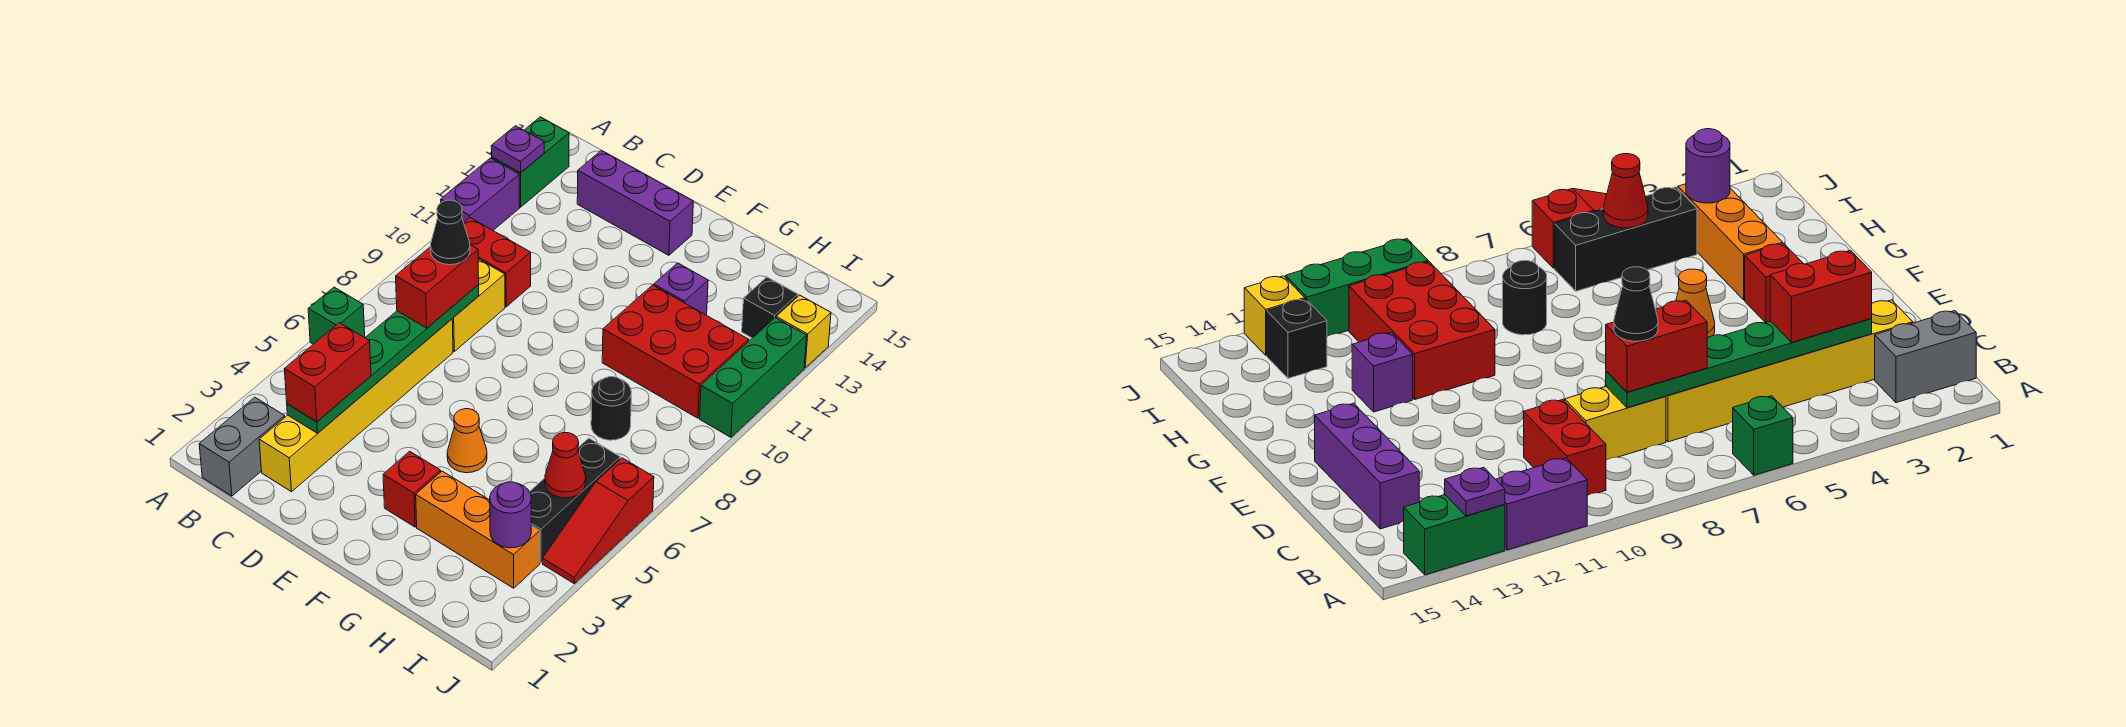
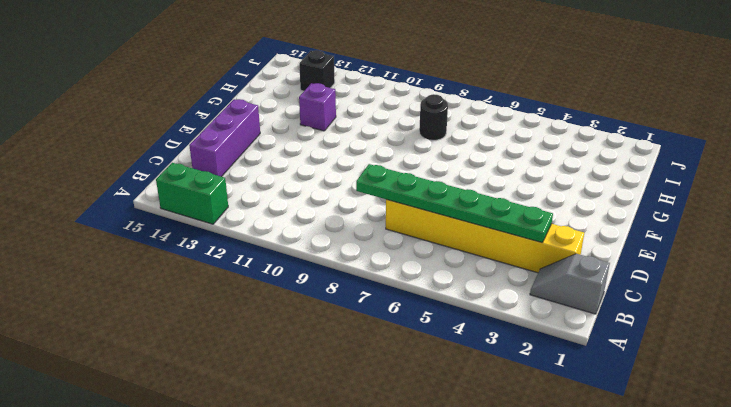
grey 1x2 slope [530,254,610,314] -> grey 1x2 brick [199,397,285,496]
none -> green 1x1 brick [308,287,365,344]
none -> purple 1x2 brick [441,158,520,230]
none -> red 1x2 brick [464,218,531,307]

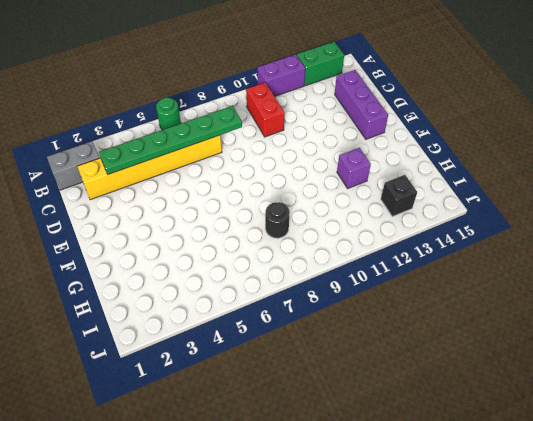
green 1x1 round brick [156,98,181,130] -> green 1x1 brick [308,287,365,344]
none -> yellow 1x2 brick [452,259,505,351]
none -> red 1x1 brick [383,451,441,527]
none -> orange 1x1 cone [447,409,487,473]

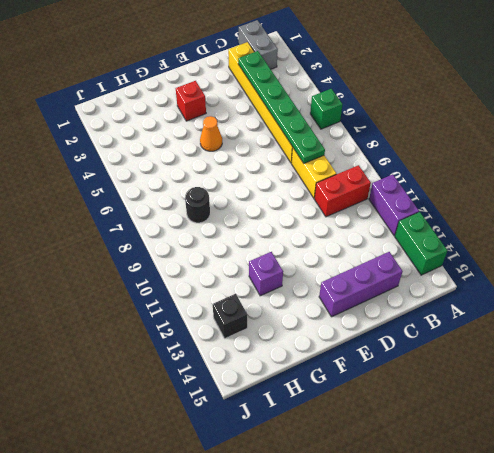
none -> orange 1x3 brick [416,471,540,588]
none -> red 2x3 brick [602,285,749,418]
none -> black 1x3 brick [530,438,620,563]

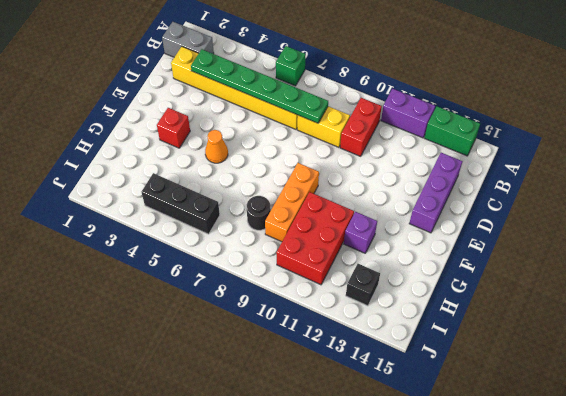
orange 1x3 brick [265,163,319,242] -> orange 1x3 brick moved to [416,471,540,588]
none -> red 1x3 slope [543,458,654,583]
none -> green 1x3 brick [700,318,807,437]
none -> yellow 1x1 brick [776,295,831,368]

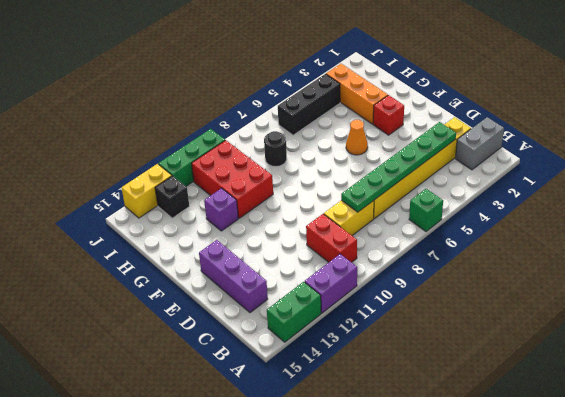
yellow 1x2 brick [122,164,172,218] -> yellow 1x1 brick [776,295,831,368]
none -> red 1x3 slope [543,458,654,583]
none -> purple 1x1 plate [491,126,544,173]
none -> purple 1x1 round brick [490,482,531,548]

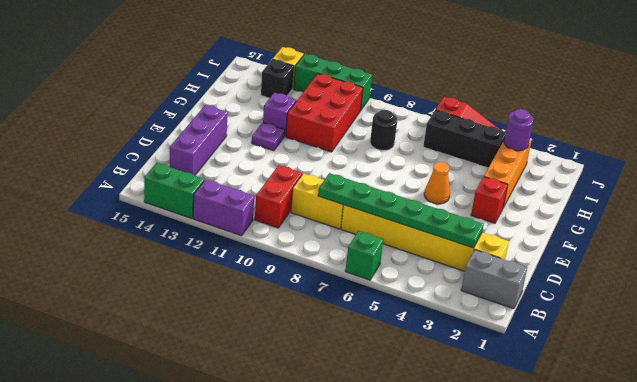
purple 1x1 plate [252,123,285,151] -> purple 1x1 plate moved to [491,126,544,173]
none -> red 1x1 cone [545,433,586,498]
none -> red 1x2 brick [284,323,371,422]
none -> red 1x2 brick [396,245,479,328]

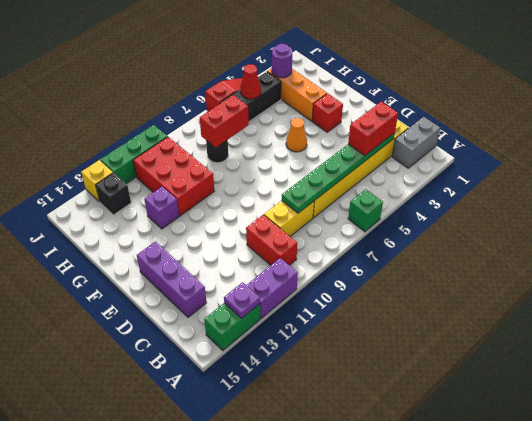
red 1x2 brick [200,95,249,148] -> red 1x2 brick moved to [396,245,479,328]
none -> black 1x1 cone [431,200,470,265]

